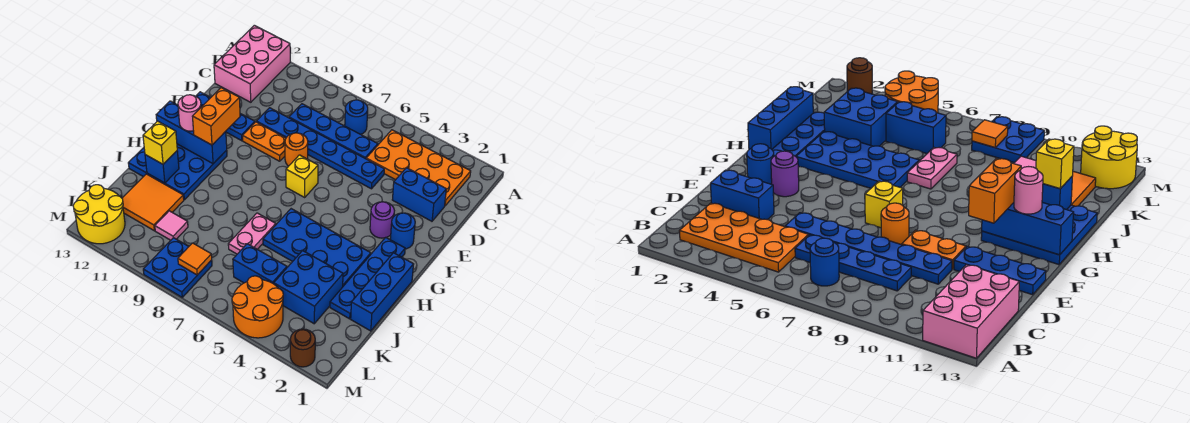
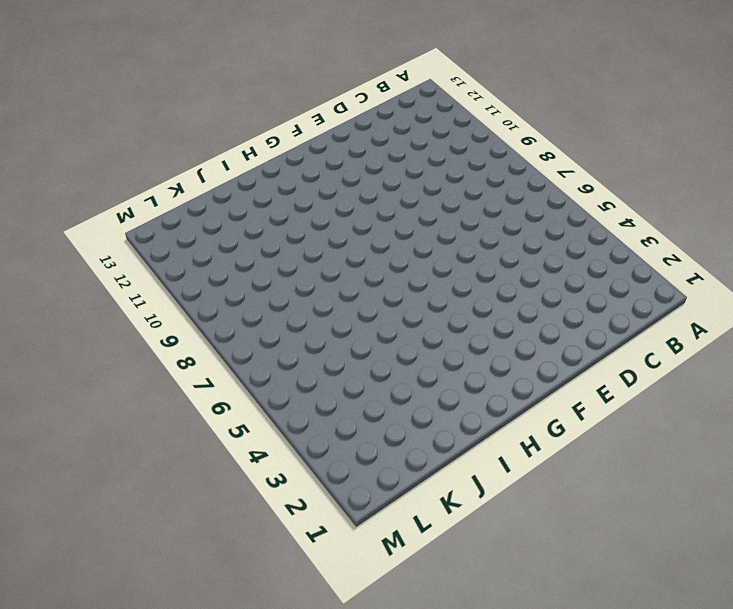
none -> pink 2x3 brick [214,25,290,102]
none -> orange 2x4 plate [366,130,471,206]
none -> blue 1x1 round brick [345,100,368,134]
none -> blue 1x4 plate [289,104,378,159]

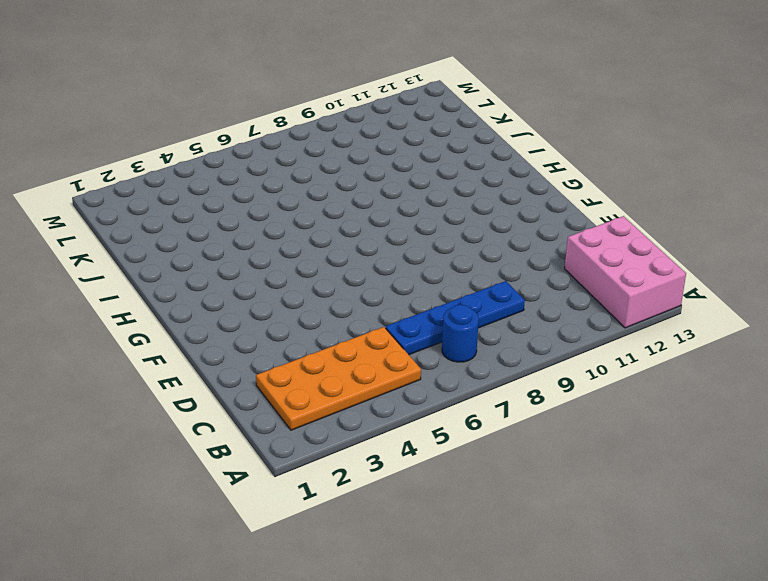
none -> blue 1x2 brick [392,168,446,221]
none -> blue 1x6 plate [256,108,384,189]
none -> orange 1x1 round brick [285,133,308,166]
none -> orange 1x2 plate [243,122,286,161]

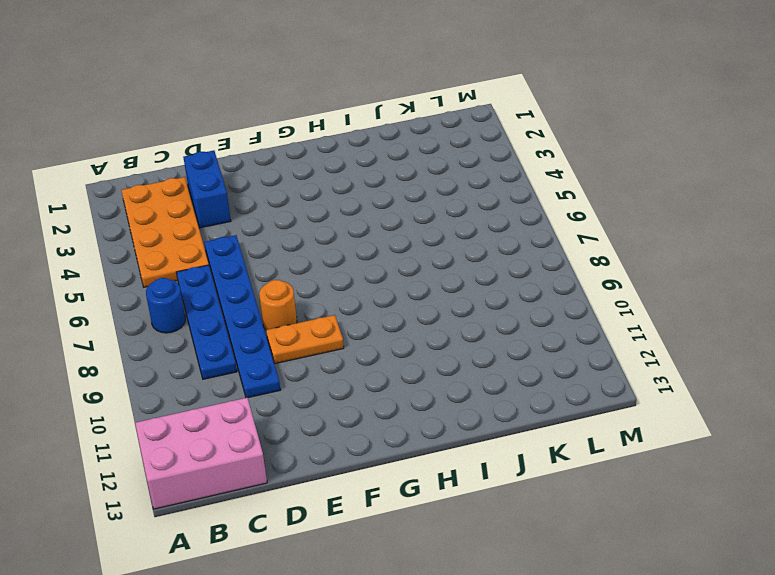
orange 1x2 plate [266,315,344,364] -> orange 1x2 plate turned to [243,122,286,161]
none -> blue 1x3 plate [196,92,255,141]
none -> blue 1x1 round brick [390,213,415,249]
none -> purple 1x1 round brick [370,202,394,238]
none -> yellow 1x1 brick [286,155,318,197]

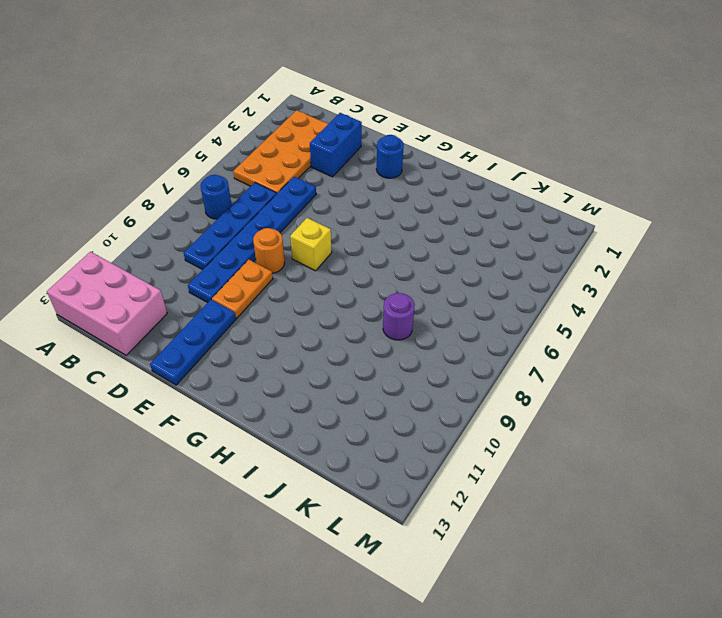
purple 1x1 round brick [383,293,415,340] -> purple 1x1 round brick moved to [370,202,394,238]
none -> blue 1x4 plate [330,237,405,319]
none -> blue 3x3 plate [128,144,227,200]
none -> blue 1x3 brick [351,253,414,331]
none -> blue 2x4 plate [263,209,371,286]

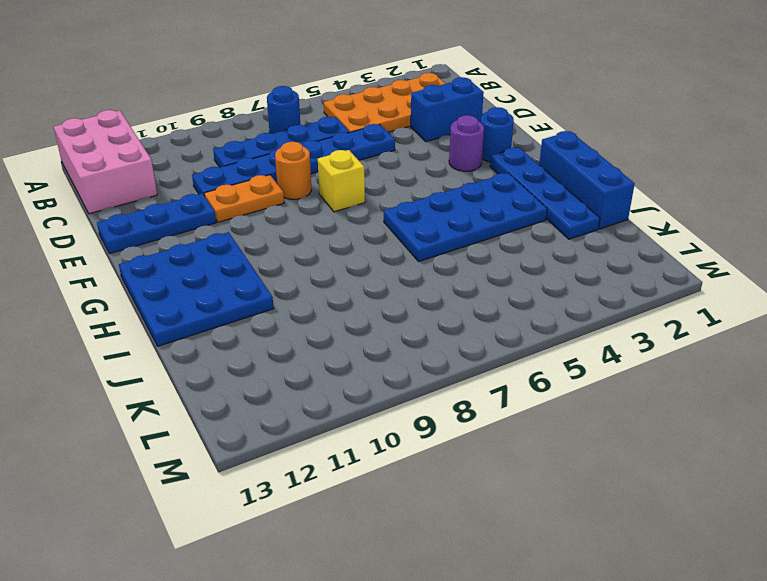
none -> pink 1x2 plate [228,213,276,254]
none -> blue 2x2 brick [274,251,343,324]
none -> orange 2x2 tile [122,174,184,231]
none -> blue 1x2 brick [233,244,287,284]

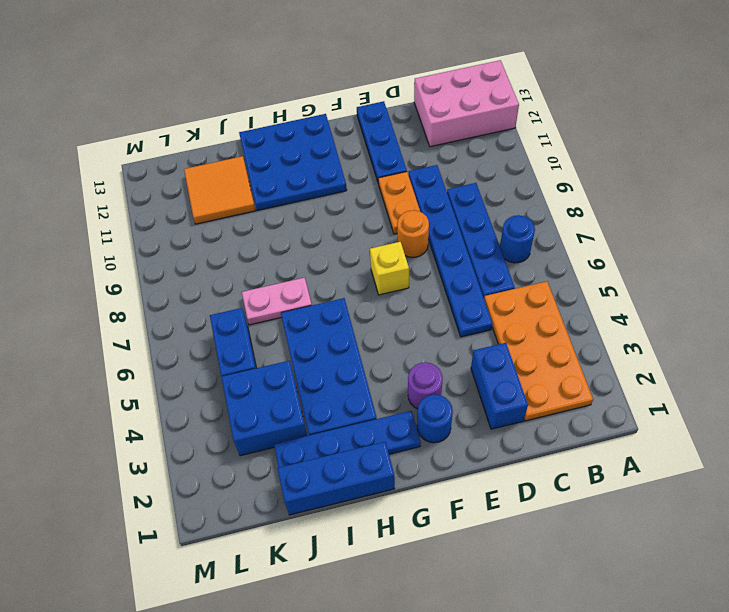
none -> pink 1x1 tile [155,211,188,240]
none -> orange 2x2 round brick [232,276,283,338]
none -> blue 2x2 plate [143,238,212,297]
none -> yellow 2x2 round brick [73,185,125,244]

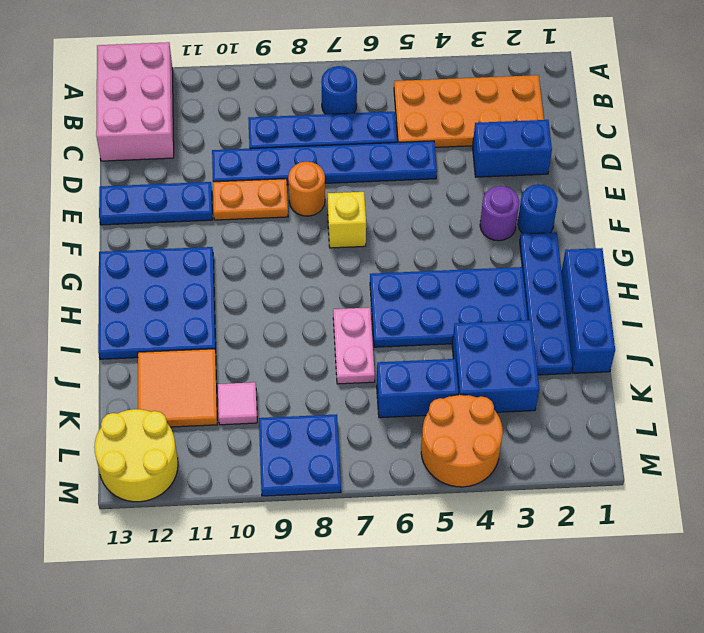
none -> brown 1x1 round brick [290,329,315,367]
none -> blue 1x3 brick [156,101,227,164]
none -> blue 1x1 brick [145,151,179,183]
none -> orange 1x1 tile [178,243,212,275]

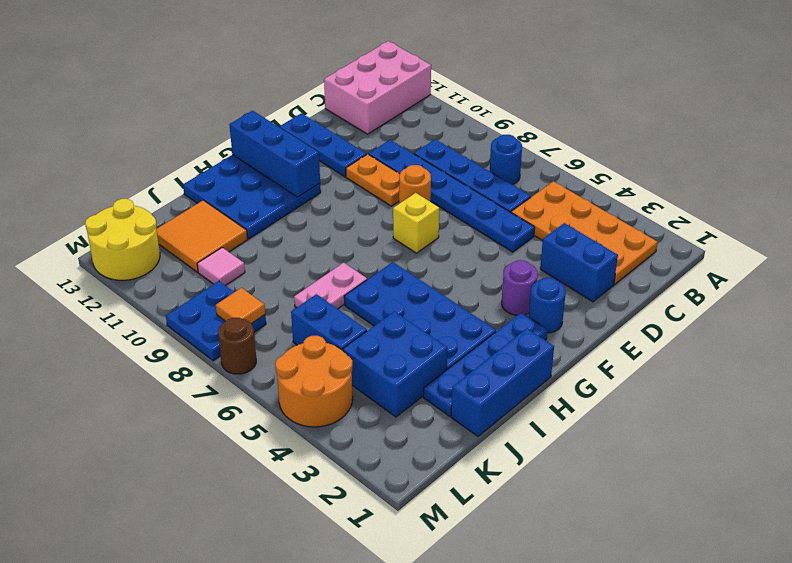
brown 1x1 round brick [218,318,256,374] -> brown 1x1 round brick moved to [290,329,315,367]
none -> blue 1x1 brick [145,151,179,183]
none -> orange 1x2 brick [192,88,240,145]
none -> pink 1x1 round brick [178,95,201,131]
none -> yellow 1x1 brick [143,121,177,164]

